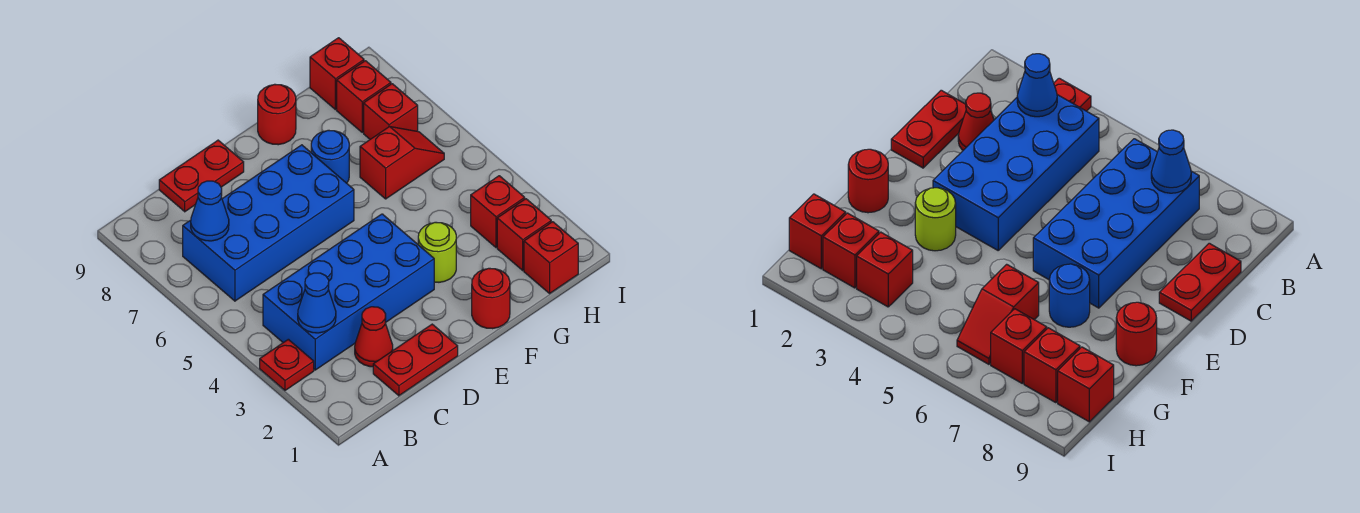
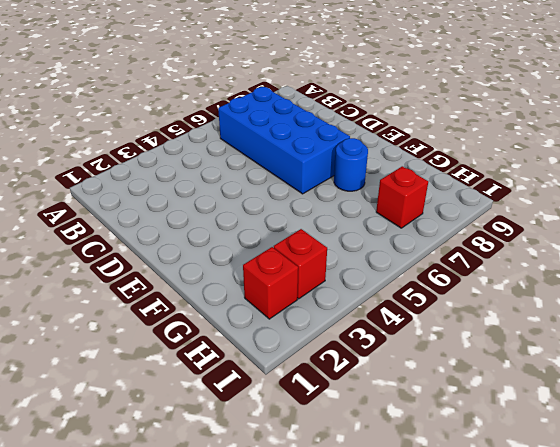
none -> red 1x1 plate [260,339,314,390]
none -> blue 2x4 brick [263,214,434,370]
none -> red 1x2 plate [373,324,458,396]

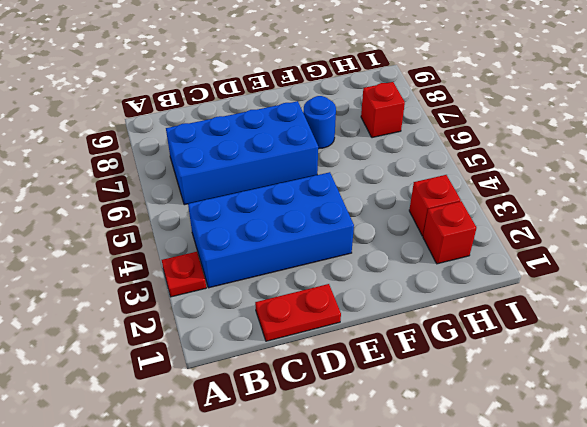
none -> red 1x1 cone [355,307,393,367]
none -> red 1x2 plate [159,140,244,212]
none -> red 1x1 round brick [472,268,510,329]

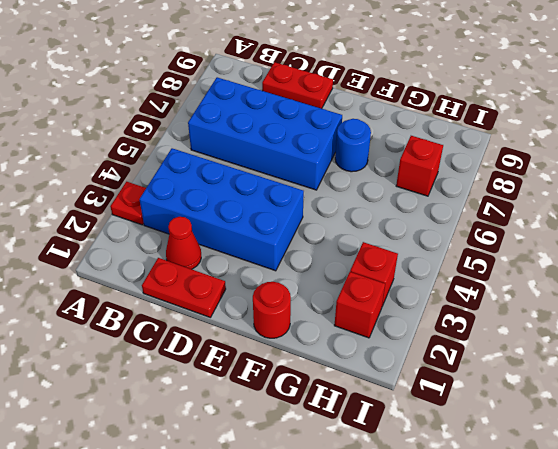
none -> lime 1x1 round brick [418,222,456,282]
none -> red 1x1 round brick [258,84,296,145]
none -> red 1x2 slope [360,126,444,199]

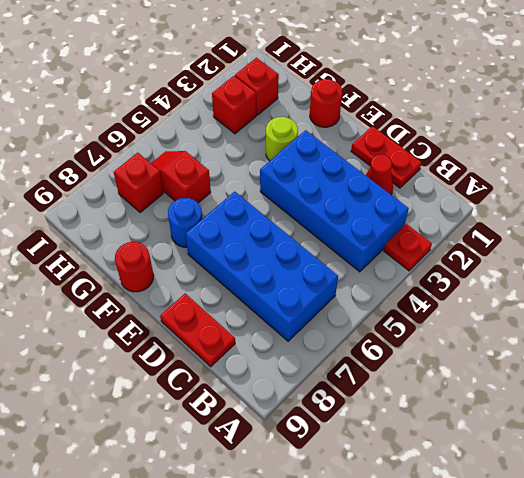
none -> red 1x1 brick [524,222,578,293]
none -> red 1x1 brick [337,61,391,132]
none -> red 1x1 brick [310,38,364,110]

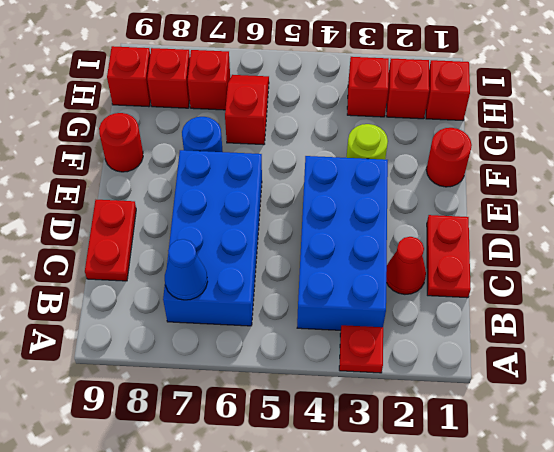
none -> blue 1x1 cone [298,273,336,333]

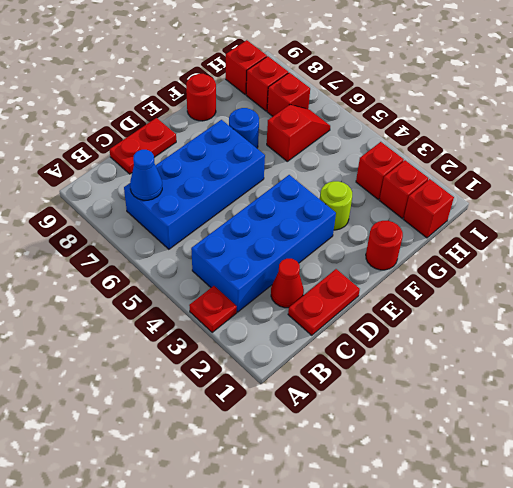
none -> blue 1x1 cone [298,273,336,333]

